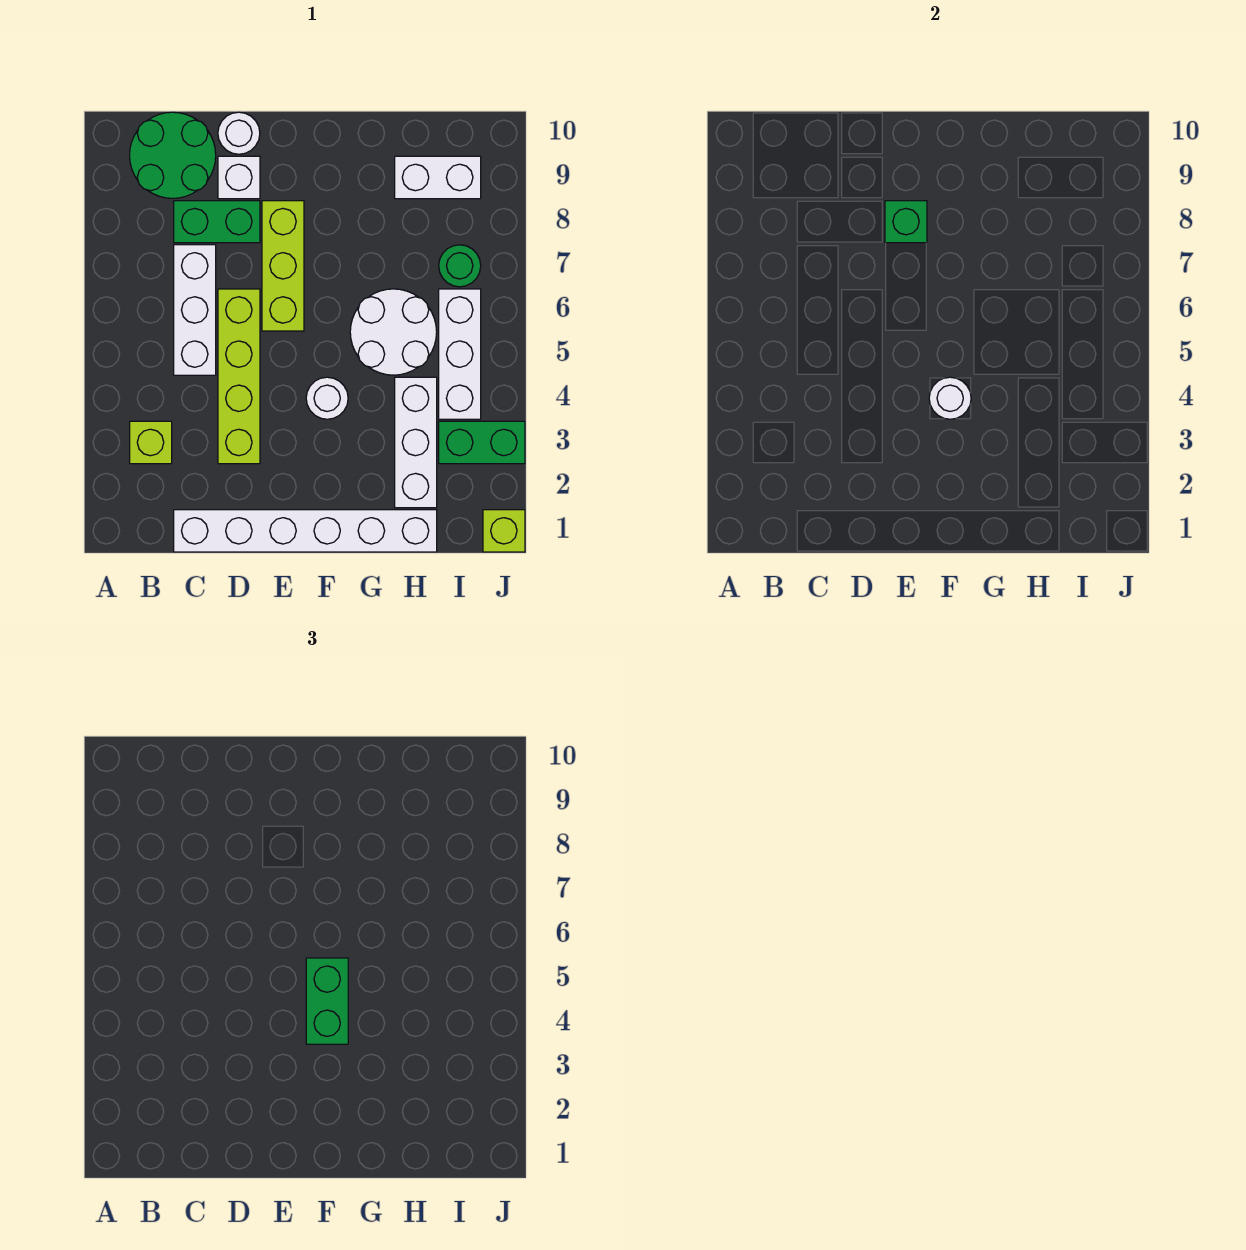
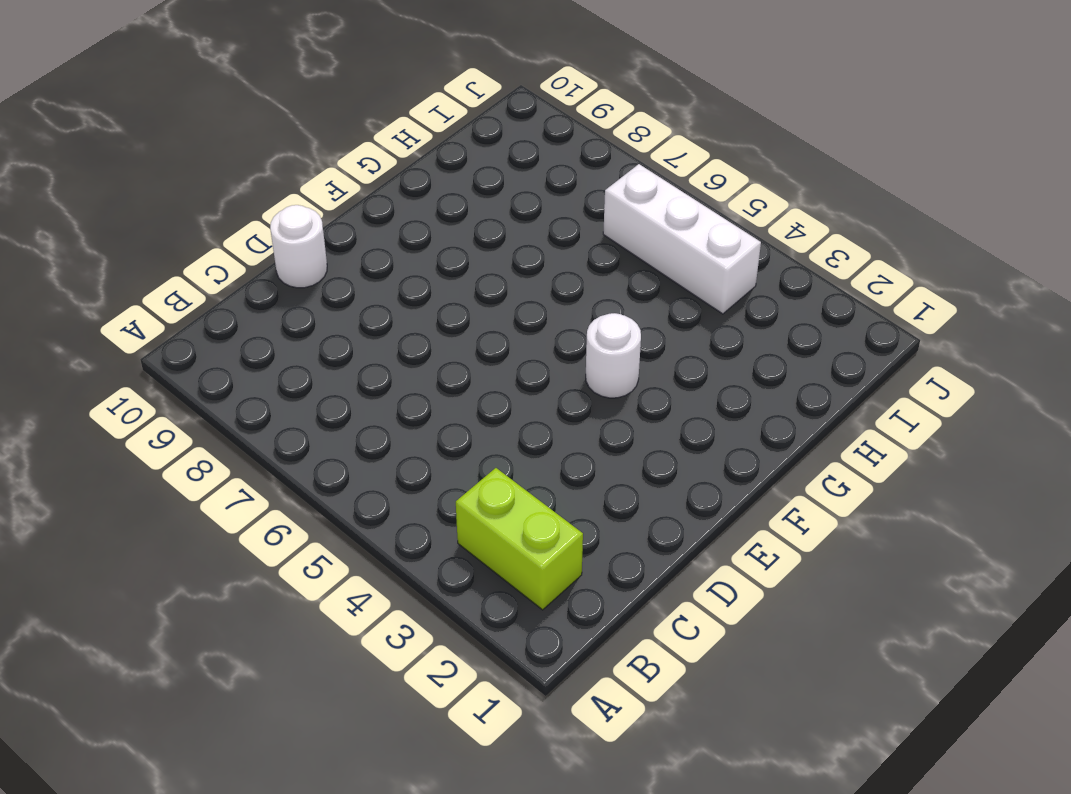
lime 1x2 brick [456,468,583,610] -> lime 1x1 brick [130,421,172,464]
none -> green 2x2 round brick [130,112,216,198]
none -> white 1x6 brick [174,510,437,552]
none -> white 1x3 brick [174,245,216,375]

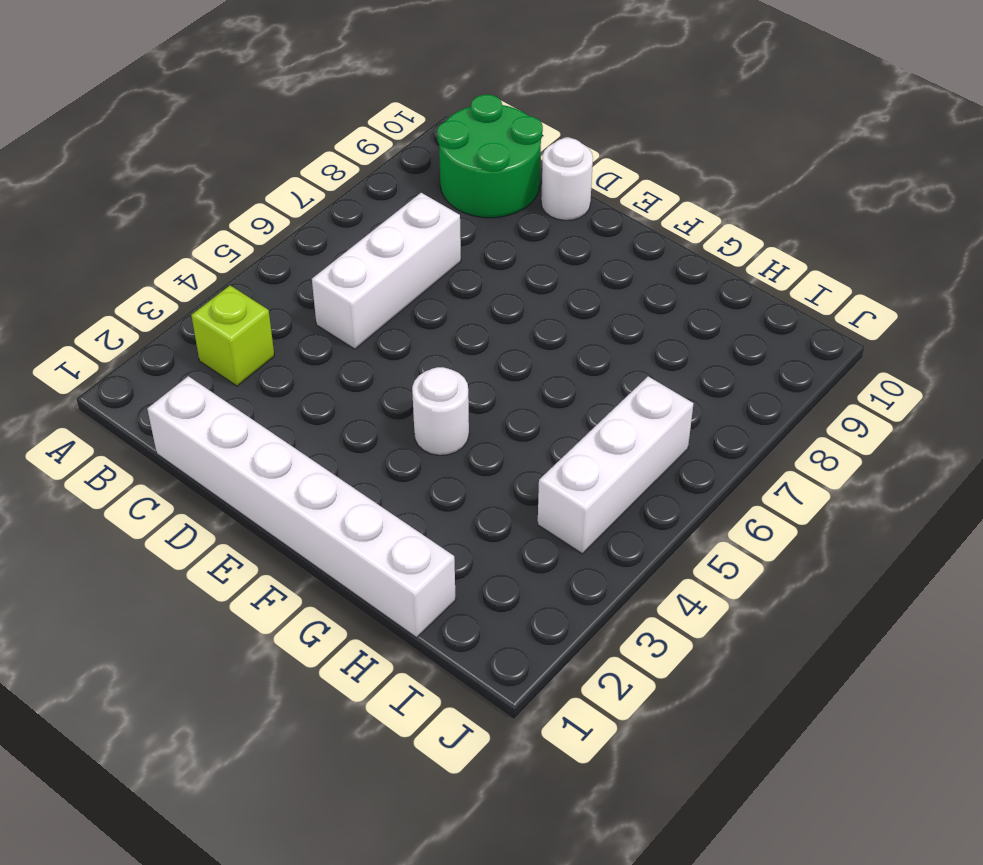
none -> green 1x2 brick [174,201,260,243]
none -> lime 1x4 brick [218,289,260,464]
none -> white 1x1 brick [218,156,260,199]

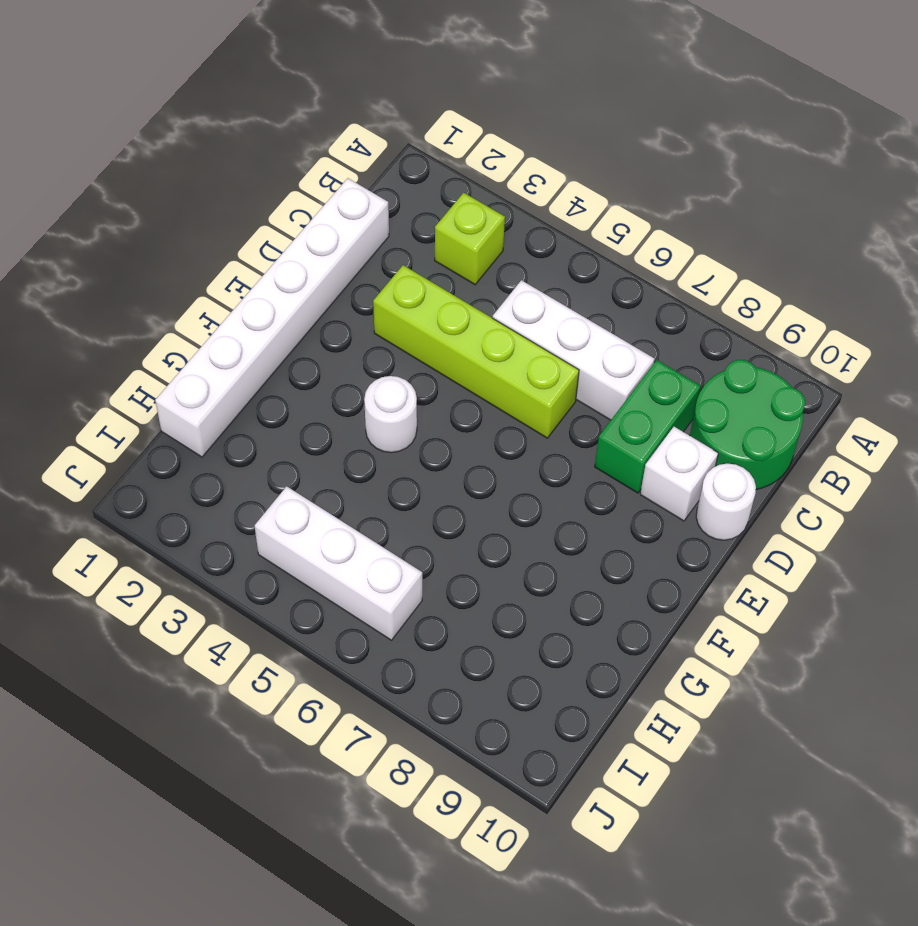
none -> lime 1x3 brick [262,201,304,331]
none -> white 2x2 round brick [350,289,437,375]
none -> white 1x3 brick [395,377,437,508]

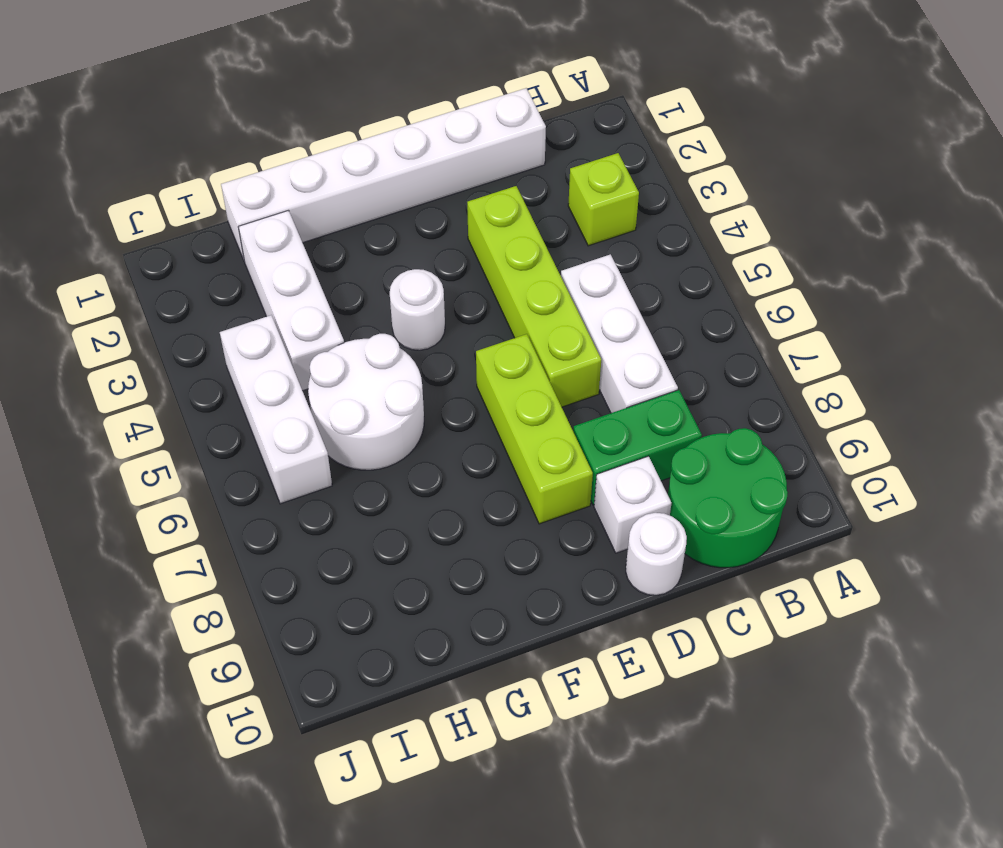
none -> white 1x2 brick [395,156,481,199]
none -> green 1x2 brick [439,421,525,464]
none -> green 1x1 round brick [439,245,481,287]

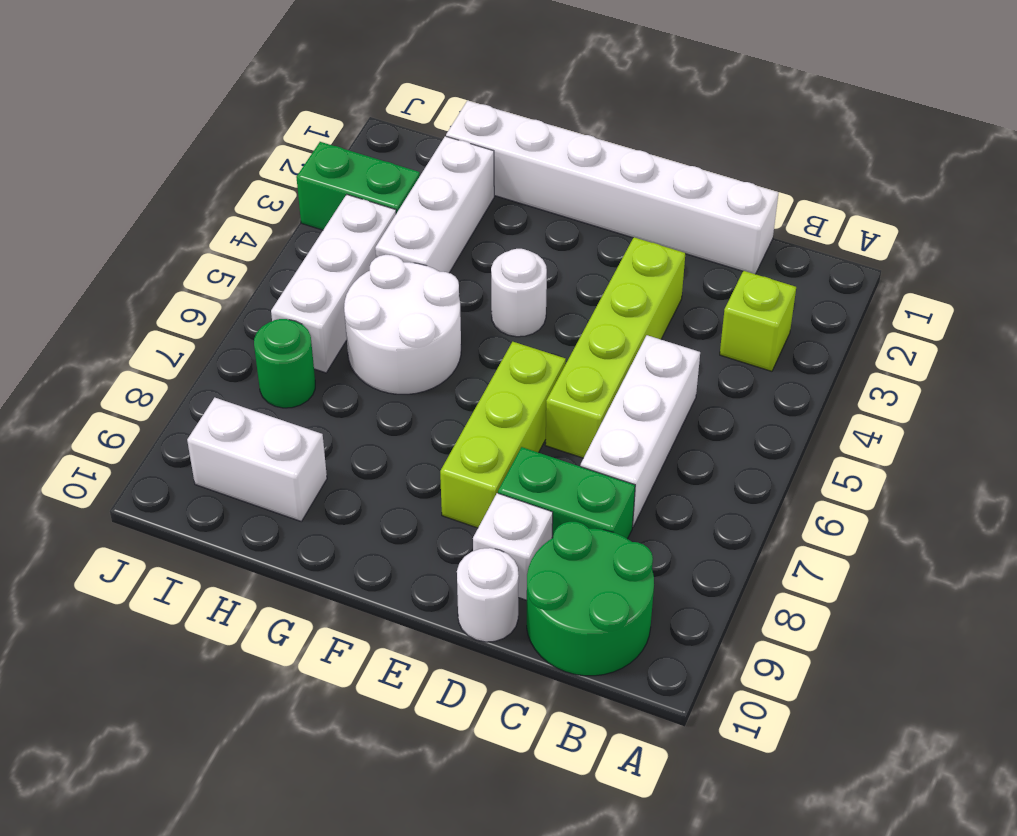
none -> lime 1x1 brick [483,510,525,552]
none -> green 1x1 brick [885,201,927,243]
none -> white 1x1 round brick [929,377,971,419]

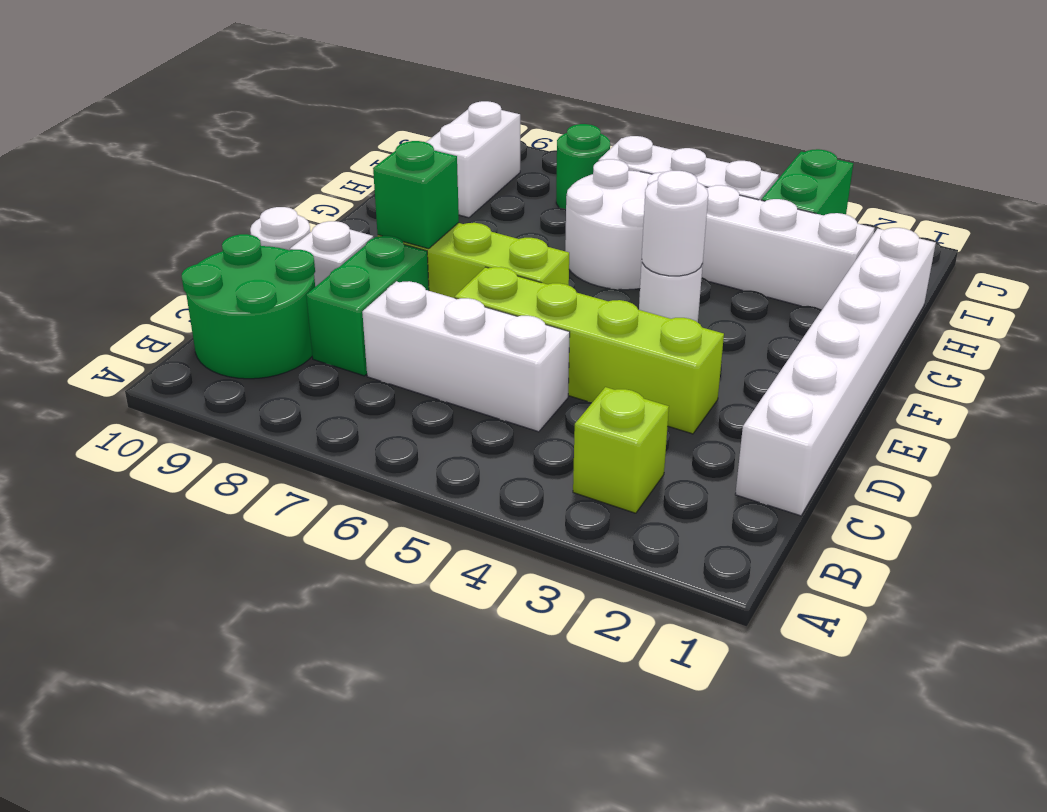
none -> lime 1x1 brick [483,510,525,552]
none -> green 1x2 brick [306,958,348,1044]

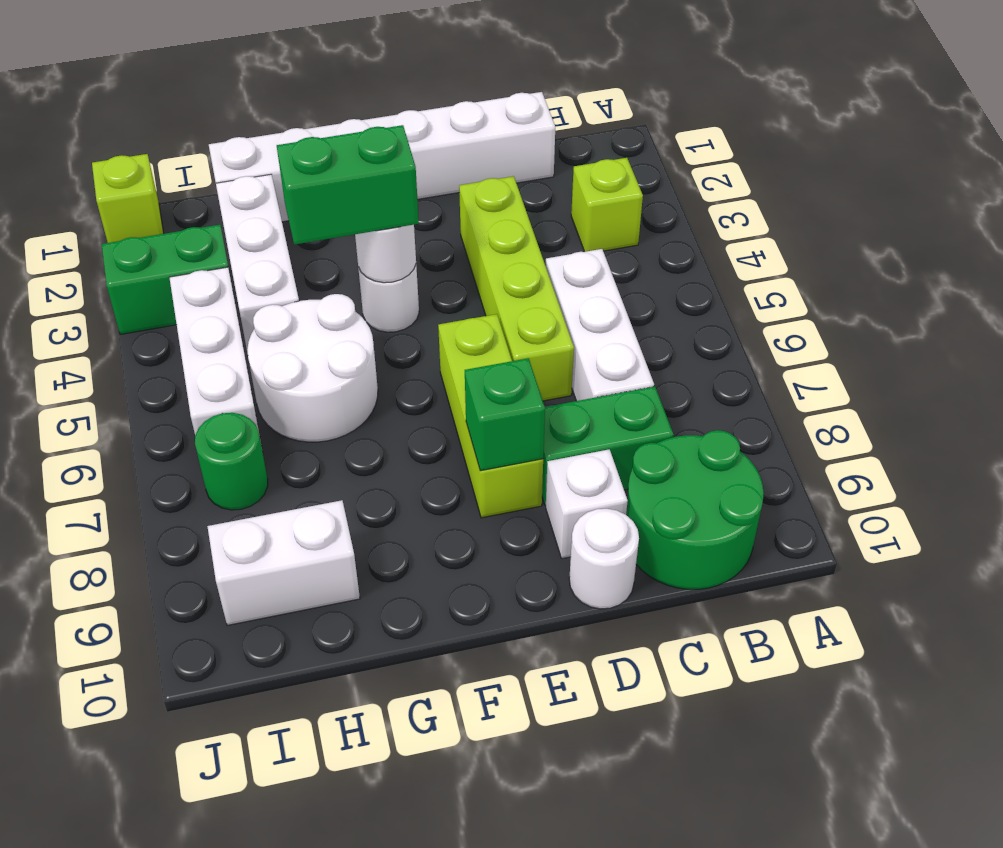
green 1x2 brick [277,125,419,245] -> green 1x2 brick turned to [306,958,348,1044]

